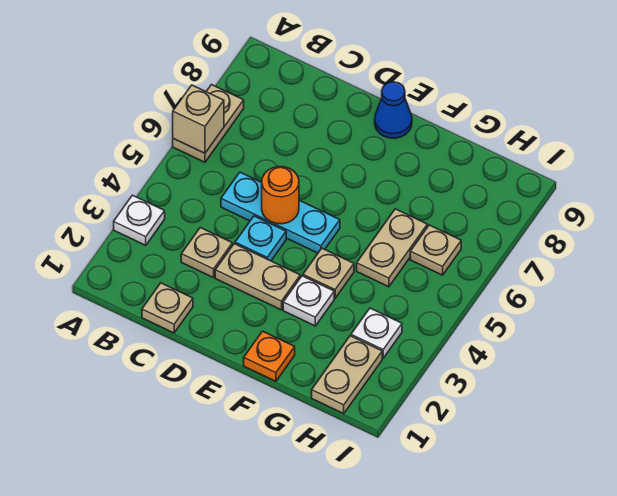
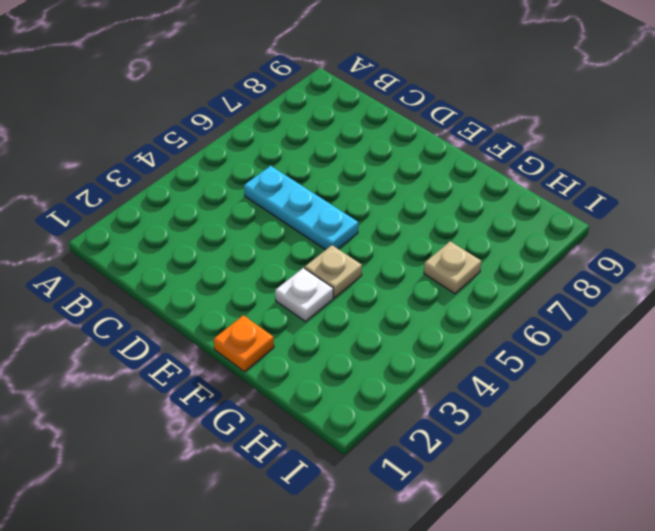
none -> white 1x1 plate [114,195,165,245]
none -> tan 1x2 plate [173,85,244,162]
none -> tan 1x1 plate [142,283,193,333]

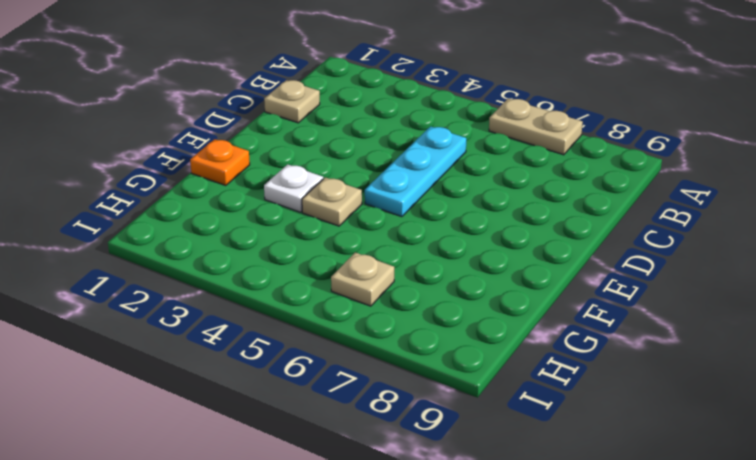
none -> white 1x1 plate [114,195,165,245]
none -> tan 1x1 plate [181,228,232,278]
none -> tan 1x2 plate [215,244,300,310]

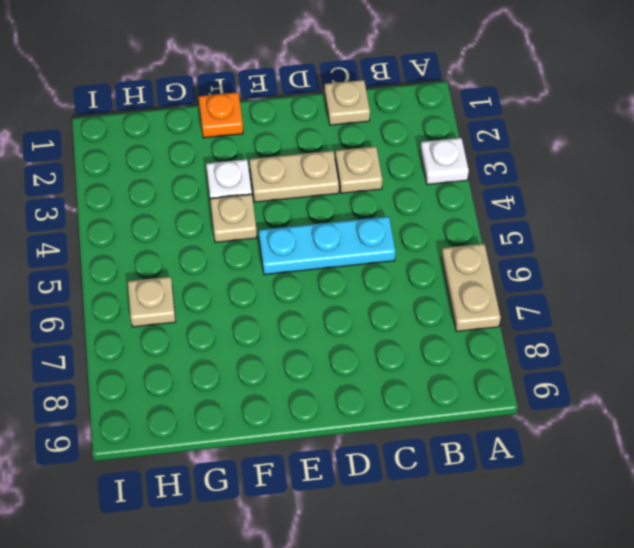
none -> cyan 1x1 plate [235,216,286,261]
none -> blue 1x1 cone [375,82,412,138]
none -> tan 1x2 plate [357,209,427,287]

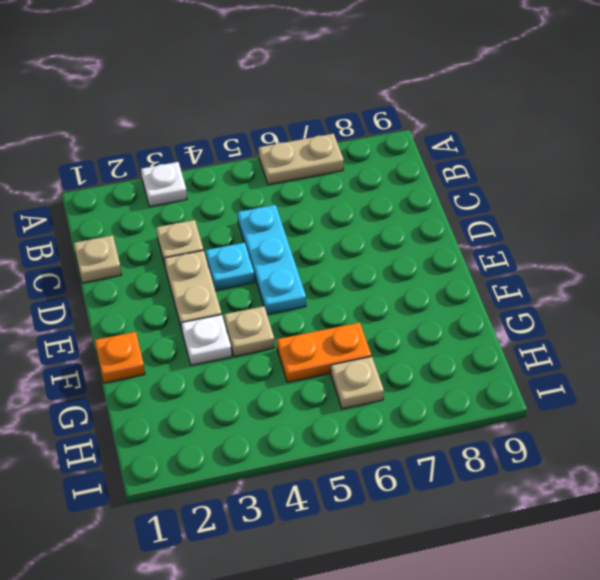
orange 1x2 plate [277,323,371,382] -> tan 1x2 plate [357,209,427,287]
none -> blue 1x1 cone [375,82,412,138]
none -> tan 1x2 plate [312,336,382,414]
none -> white 1x1 plate [351,308,402,358]

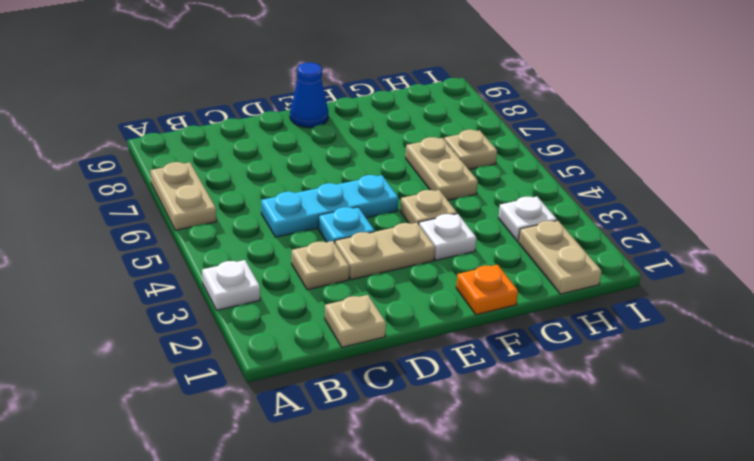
none -> tan 1x1 brick [173,85,224,153]
none -> orange 1x1 round brick [262,167,299,224]

